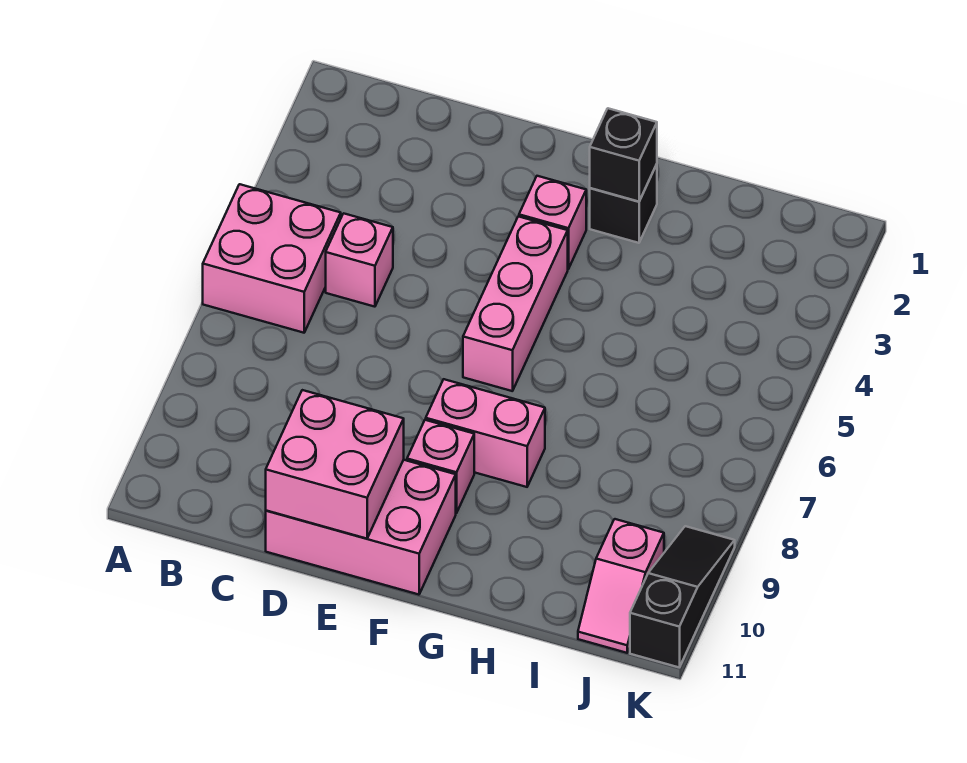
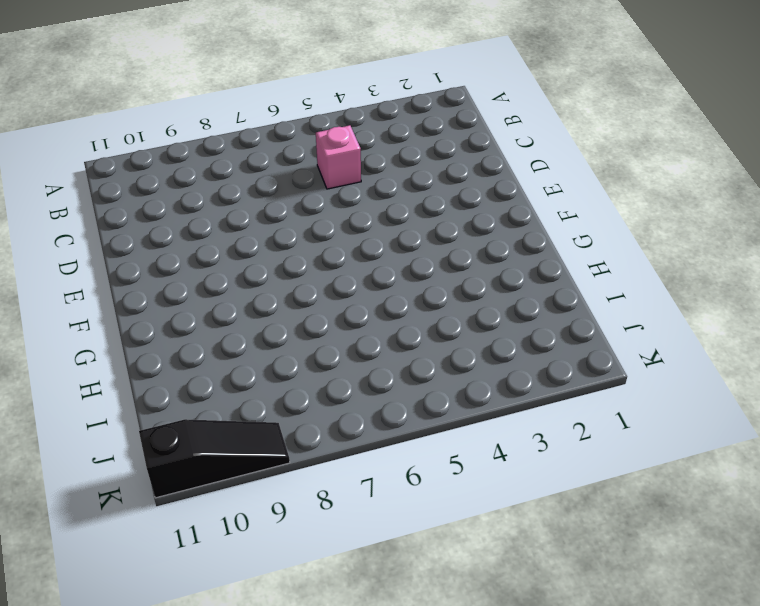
none -> pink 2x2 brick [203,184,341,333]
none -> pink 2x3 brick [266,460,456,595]
none -> pink 1x1 brick [519,176,586,269]

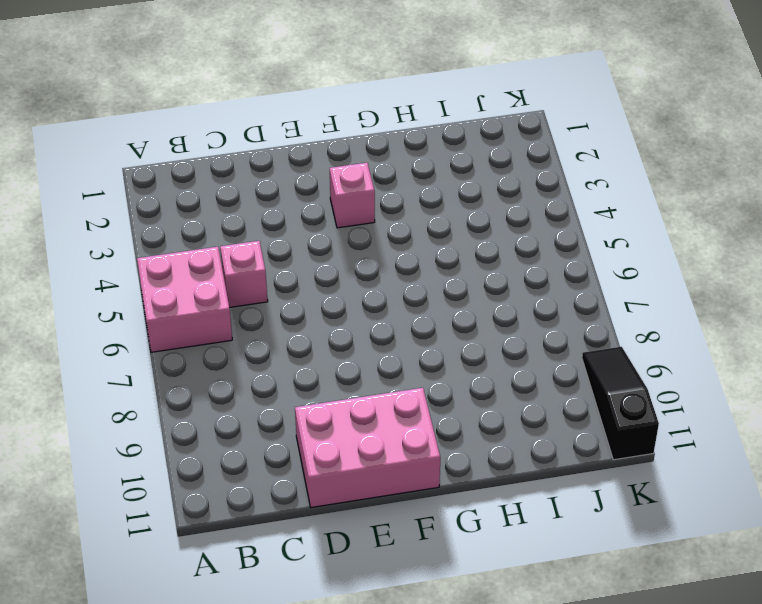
none -> pink 1x3 brick [463,216,568,391]
none -> pink 1x2 brick [426,379,545,487]
none -> pink 1x1 brick [407,420,474,513]

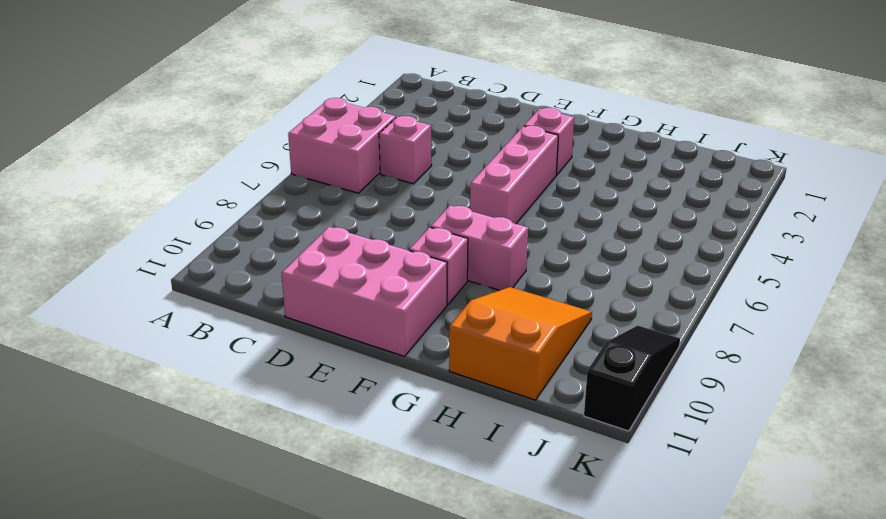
orange 2x3 slope [449,287,592,400] -> none
none -> black 1x1 brick [590,164,657,243]
none -> pink 1x2 slope [578,519,664,653]
none -> pink 2x2 brick [266,390,404,539]

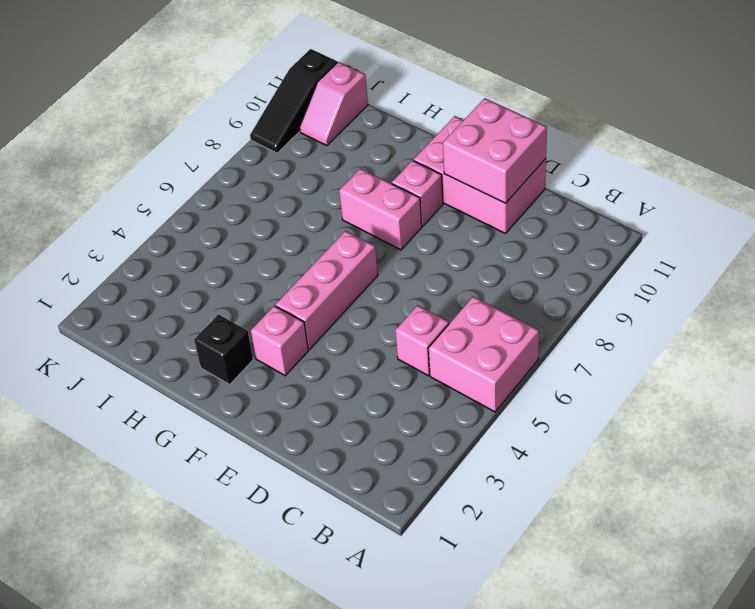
pink 1x2 slope [300,62,368,146] -> pink 1x2 slope turned to [578,519,664,653]
none -> black 1x1 brick [590,108,657,202]

